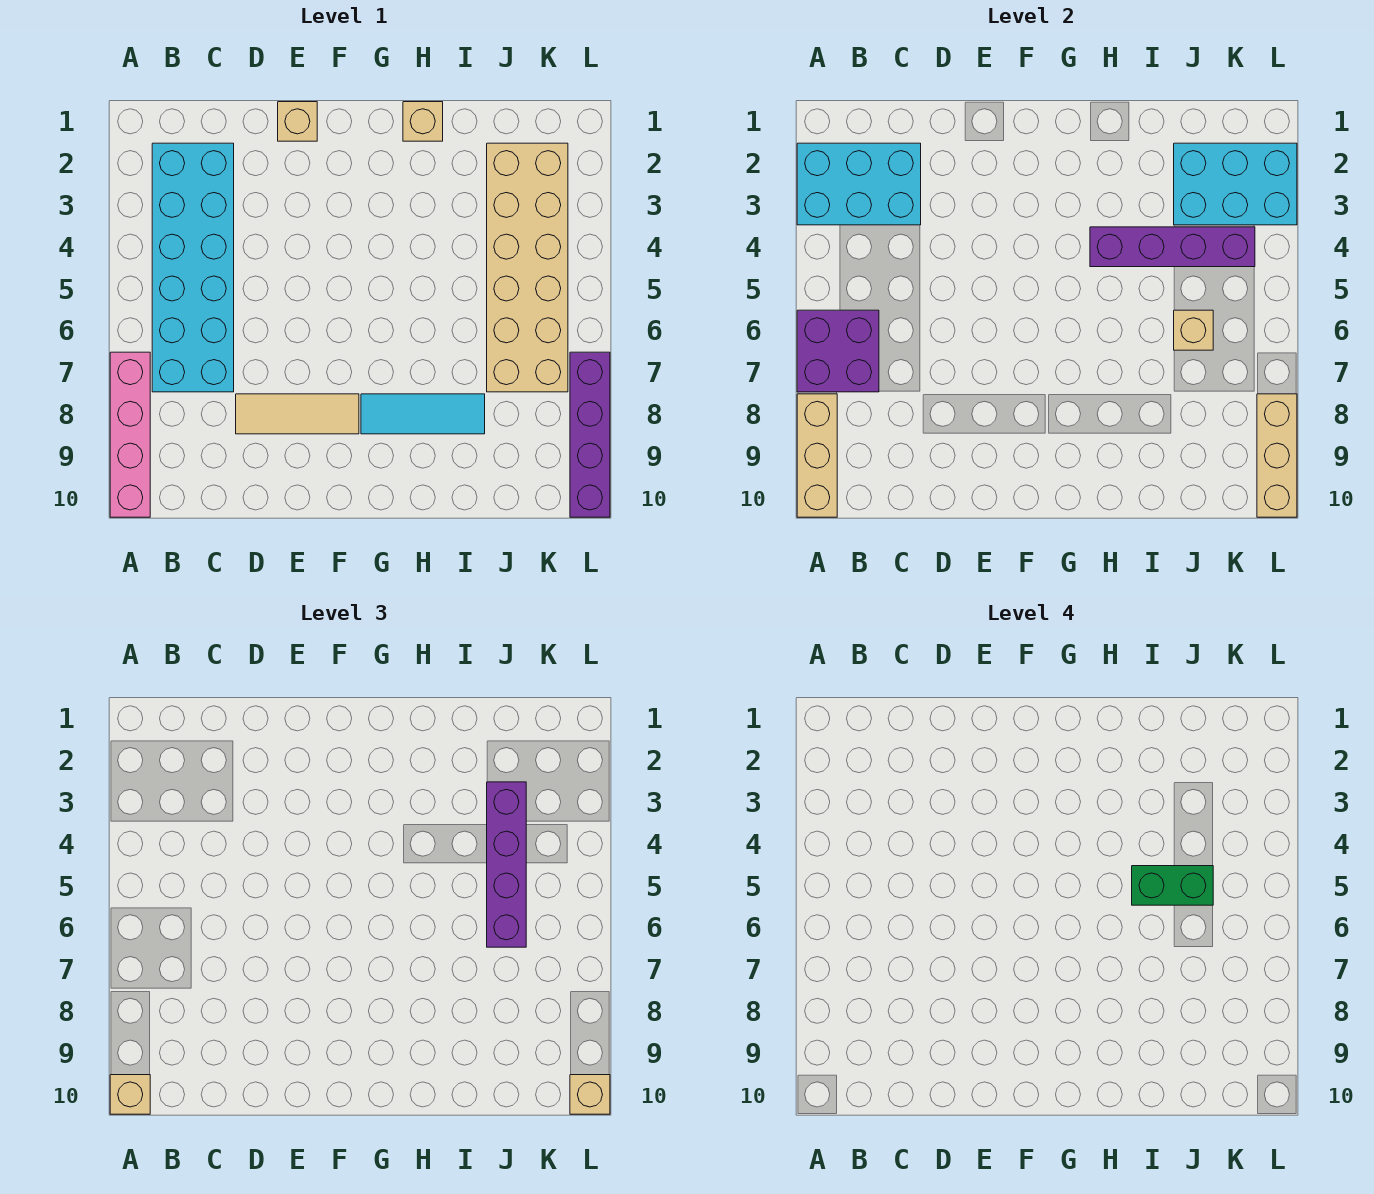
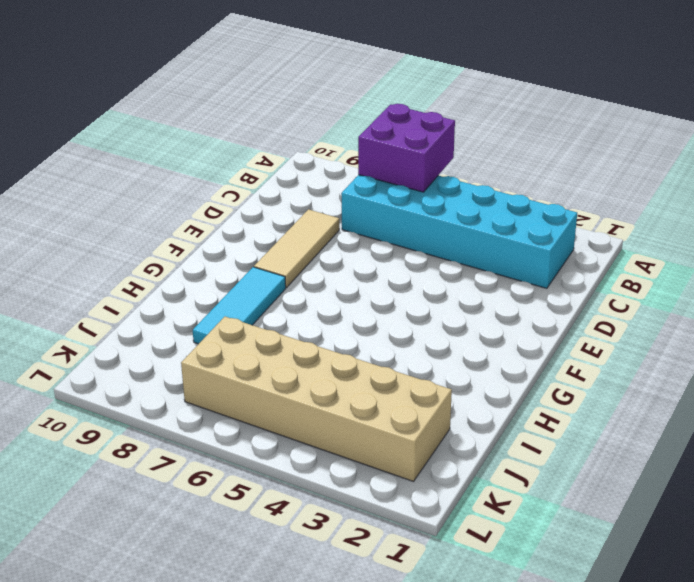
none -> pink 1x4 brick [110,352,150,517]
none -> tan 1x1 brick [278,102,317,141]
none -> tan 1x1 brick [403,102,443,141]

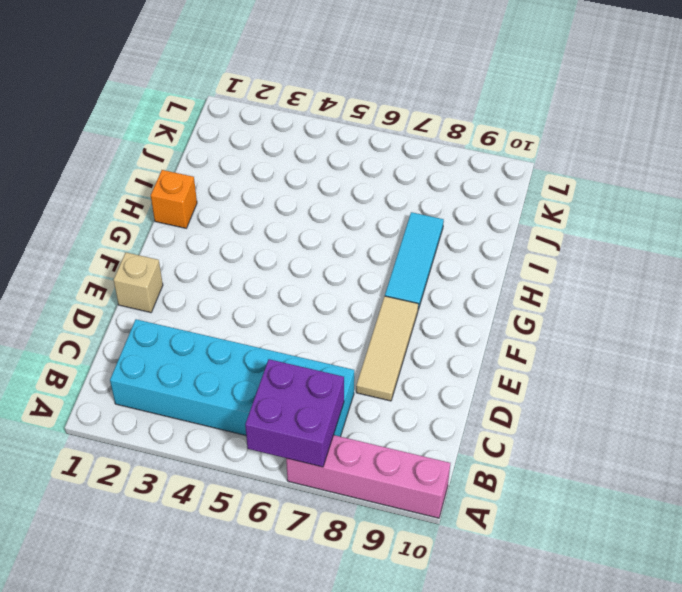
orange 1x1 brick [151,170,197,228] -> tan 1x1 brick [403,102,443,141]
none -> tan 2x6 brick [487,143,568,392]
none -> purple 1x4 brick [570,352,610,517]
none -> cyan 2x3 brick [797,143,921,225]

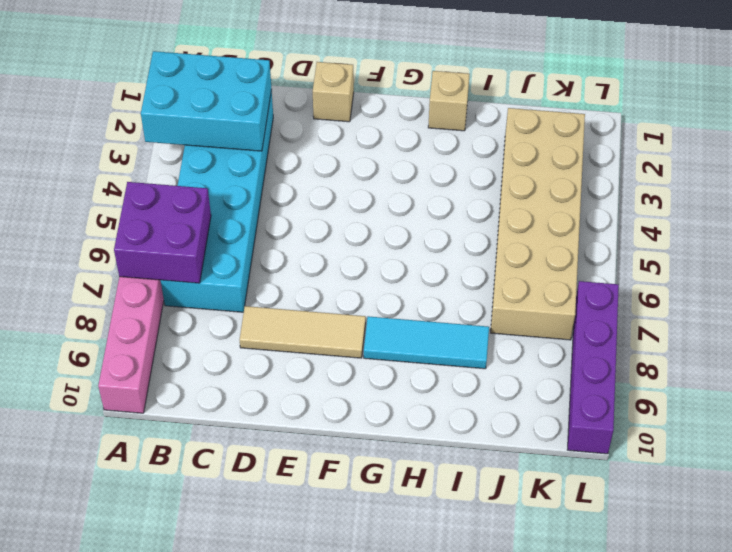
none -> tan 1x3 brick [797,394,837,517]
none -> purple 1x4 brick [1090,227,1255,267]
none -> cyan 2x3 brick [1174,143,1297,225]

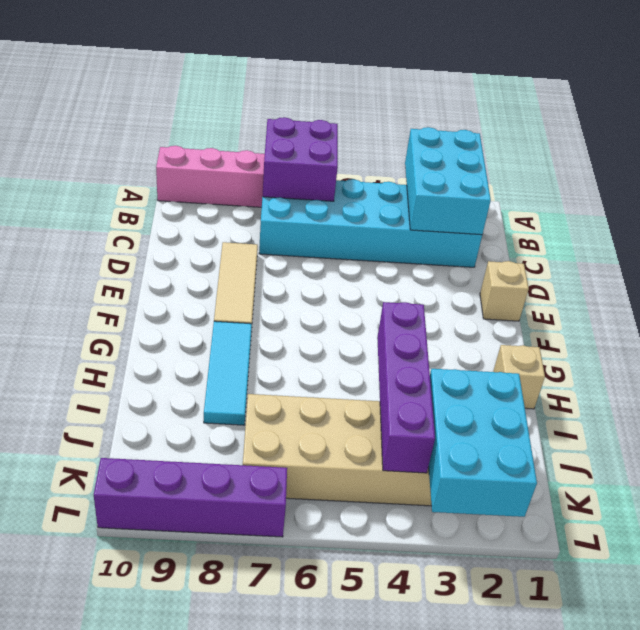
none -> tan 1x3 brick [797,394,837,517]
none -> tan 1x1 brick [1174,310,1213,350]
none -> tan 1x3 brick [1257,394,1297,517]

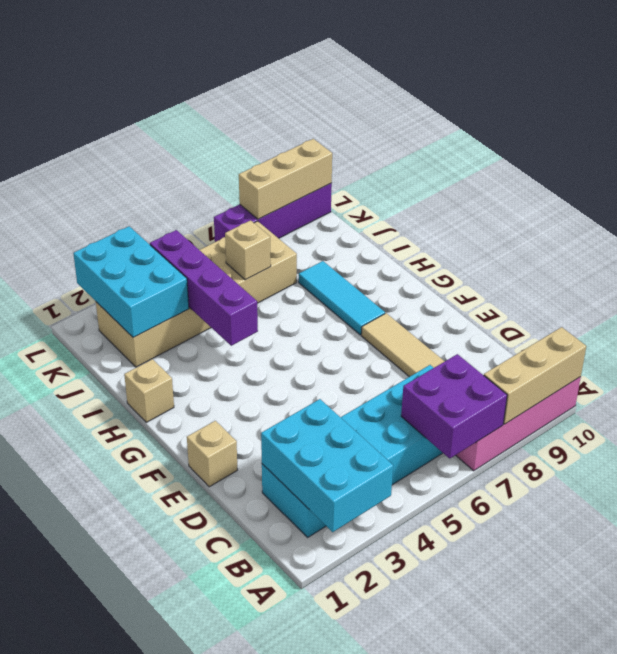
none -> tan 1x1 brick [110,1075,150,1114]
none -> purple 1x4 brick [487,782,526,947]
none -> tan 1x1 brick [570,1075,610,1114]

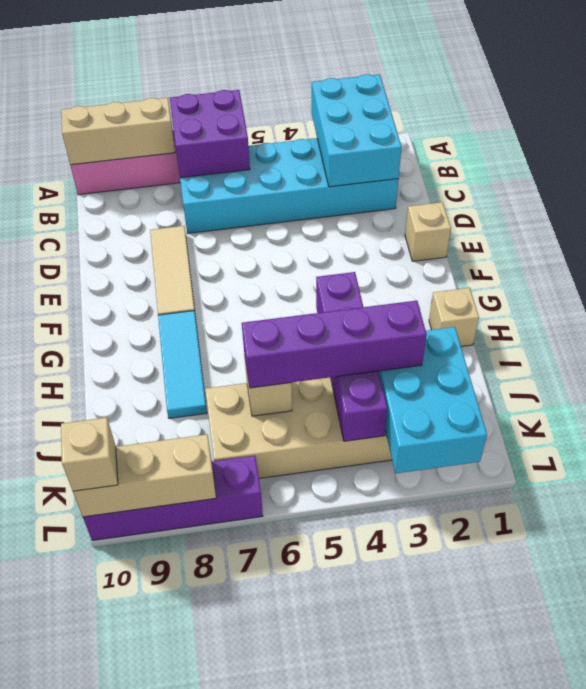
none -> tan 1x1 brick [110,1075,150,1114]
none -> green 1x2 brick [1132,866,1213,905]

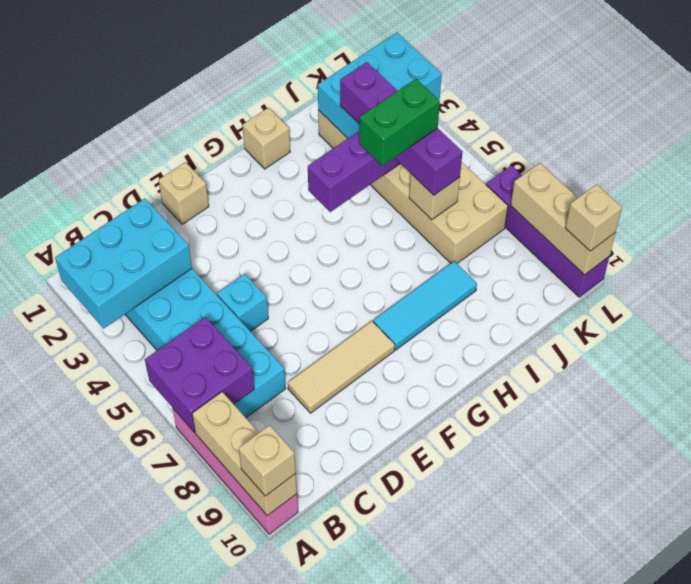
cyan 1x1 brick [217,274,268,331] -> none

